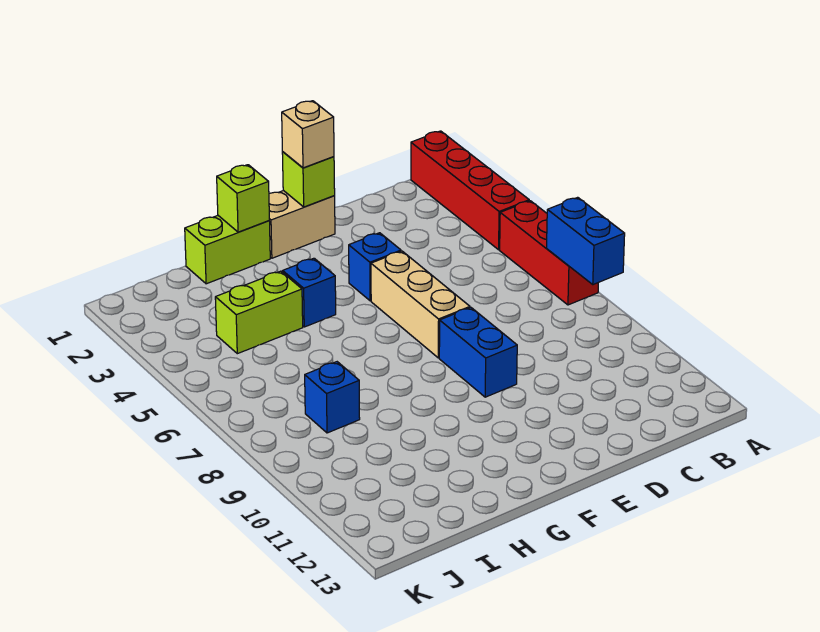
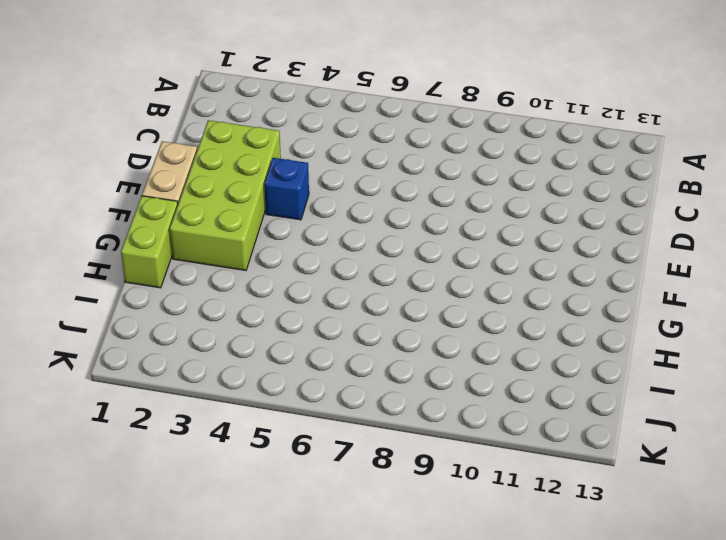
lime 2x4 brick [170,120,281,271] -> none
none -> red 1x4 brick [411,131,529,250]
none -> red 1x3 brick [500,201,598,305]
none -> tan 1x3 brick [371,251,470,358]

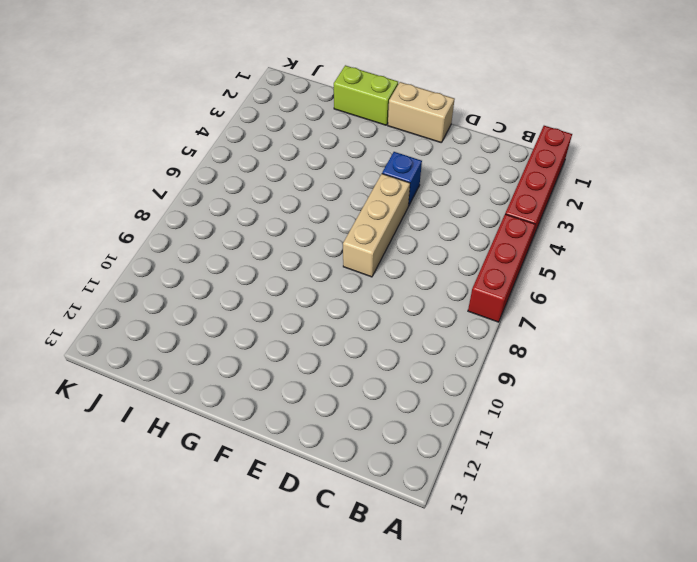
none -> blue 1x2 brick [439,308,517,397]
none -> blue 1x1 brick [283,258,336,327]
none -> lime 1x2 brick [215,271,303,354]

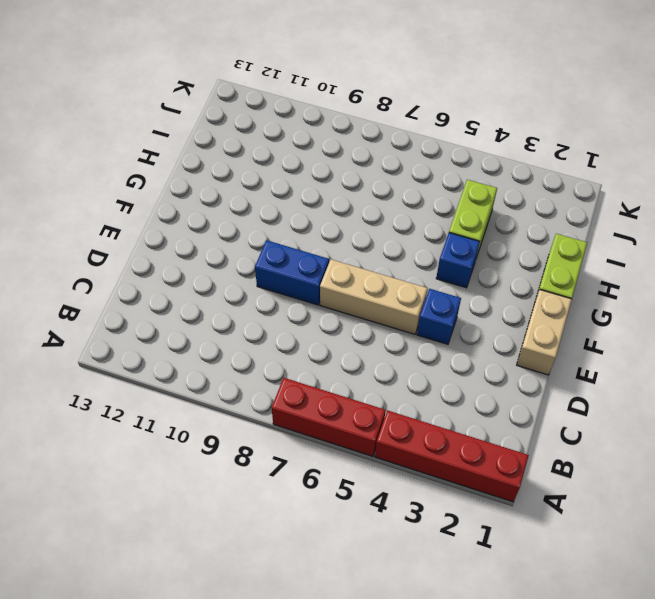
none -> blue 1x1 brick [305,362,360,433]
none -> blue 1x2 brick [547,197,625,285]
none -> lime 1x1 brick [282,152,335,207]

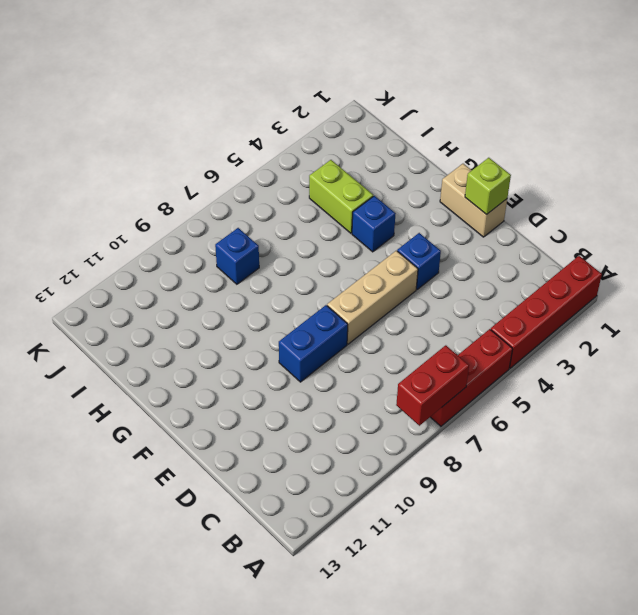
red 1x2 brick [396,345,469,426] -> blue 1x2 brick [547,197,625,285]
none -> lime 1x2 brick [185,216,270,284]
none -> lime 1x1 brick [217,165,269,232]
none -> tan 1x1 brick [282,101,334,168]

